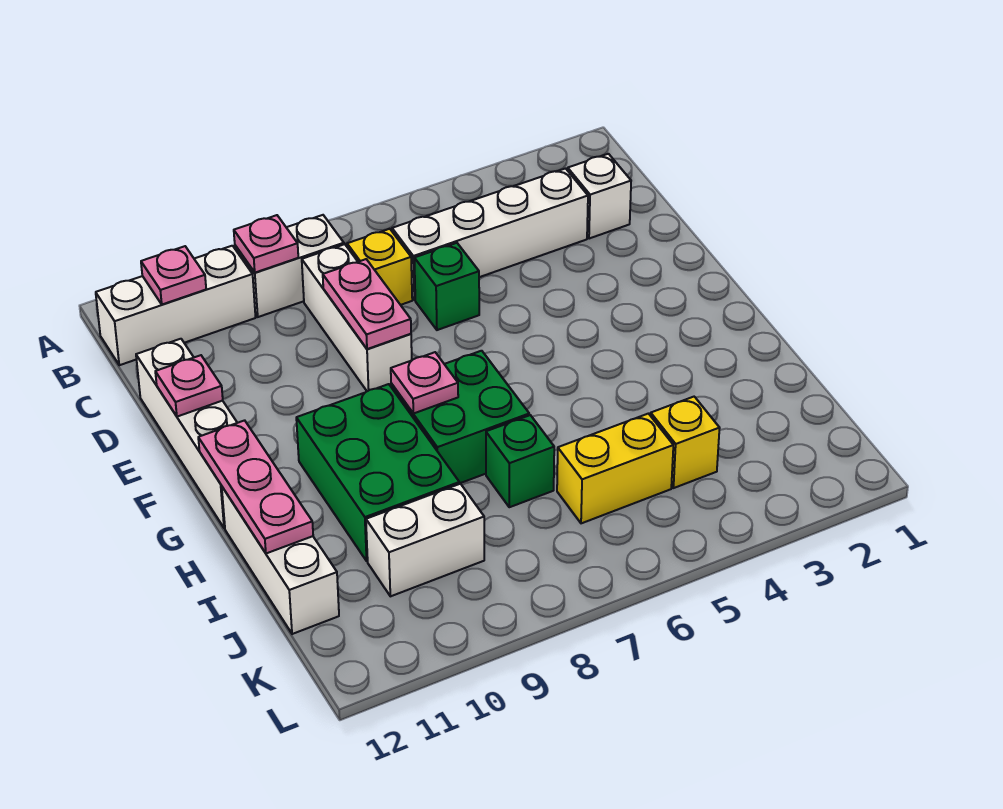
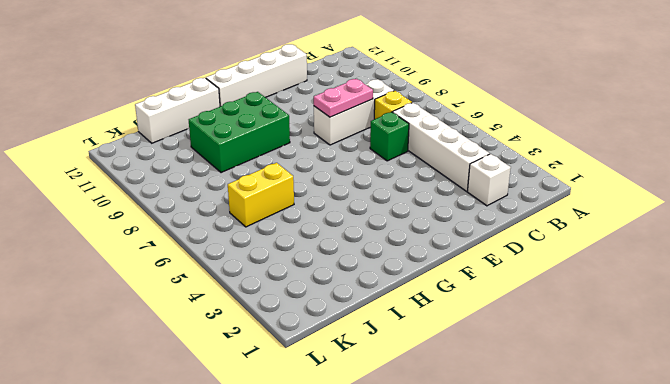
yellow 1x2 brick [228,163,294,227] -> yellow 1x2 brick turned to [557,414,673,523]
none -> white 1x2 brick [235,215,344,317]
none -> white 1x3 brick [96,246,256,365]
none -> green 2x2 brick [391,351,529,483]

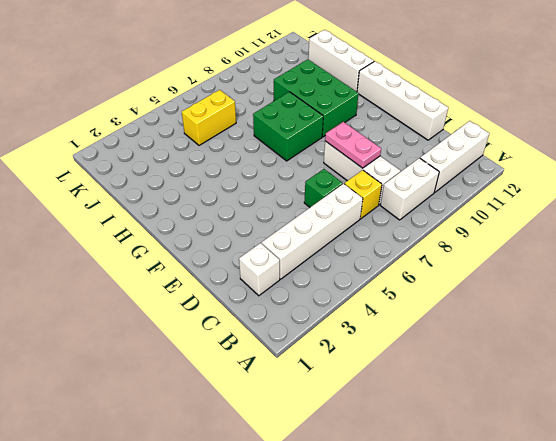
none -> green 1x1 brick [486,415,554,507]
none -> yellow 1x1 brick [651,397,720,488]
none -> white 1x2 brick [366,484,484,596]

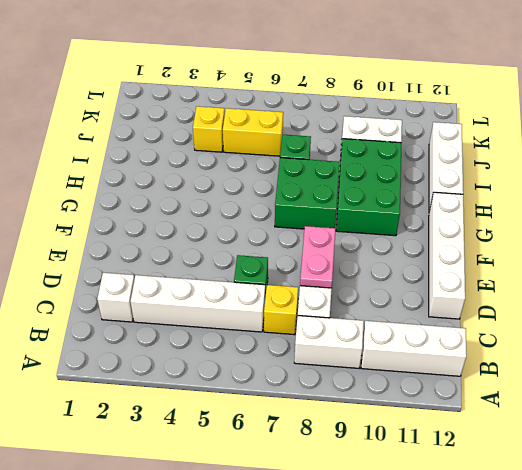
none -> pink 1x1 plate [234,215,298,273]
none -> pink 1x1 plate [141,246,206,304]
none -> pink 1x1 plate [155,355,223,417]

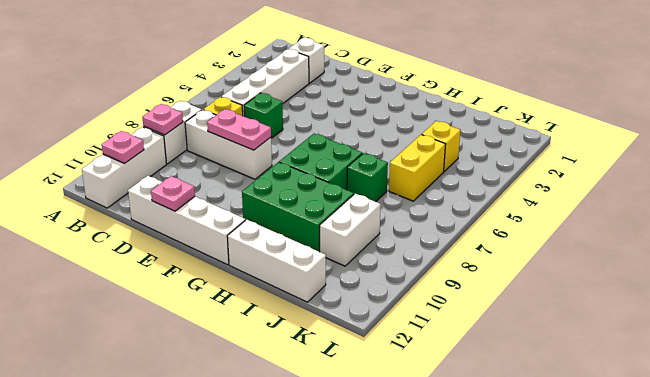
none -> pink 1x1 plate [391,352,458,414]
none -> pink 1x3 plate [198,420,313,553]

